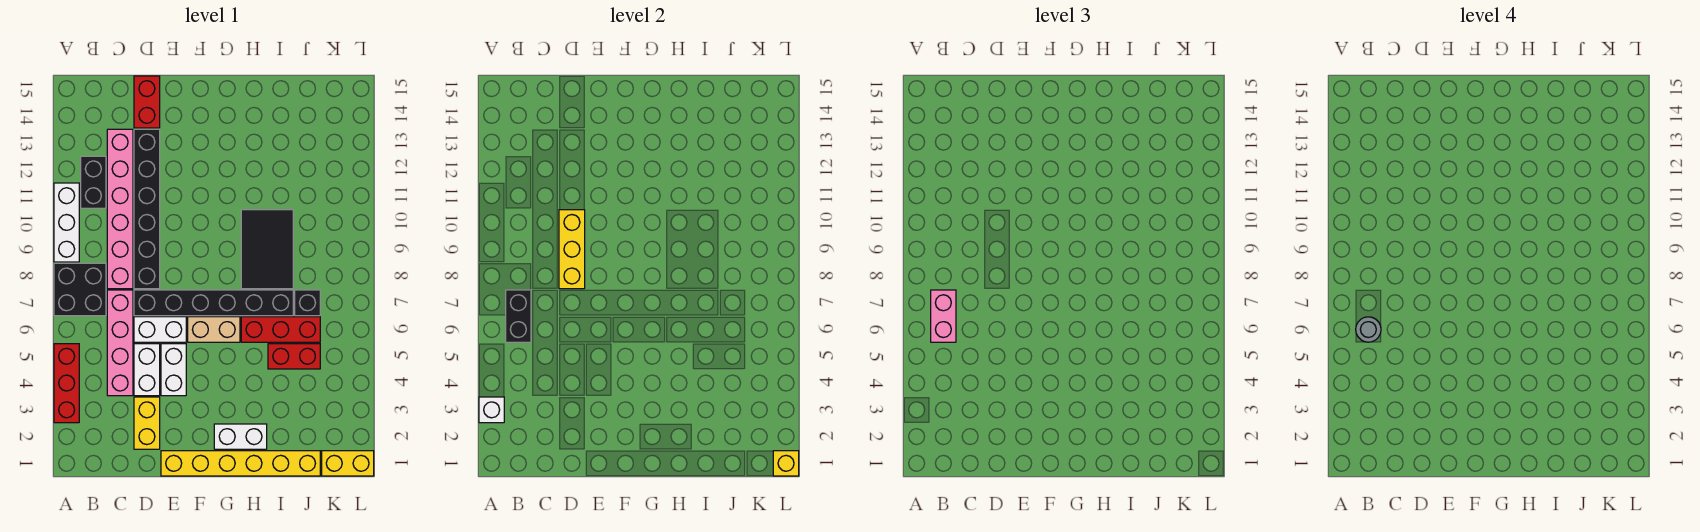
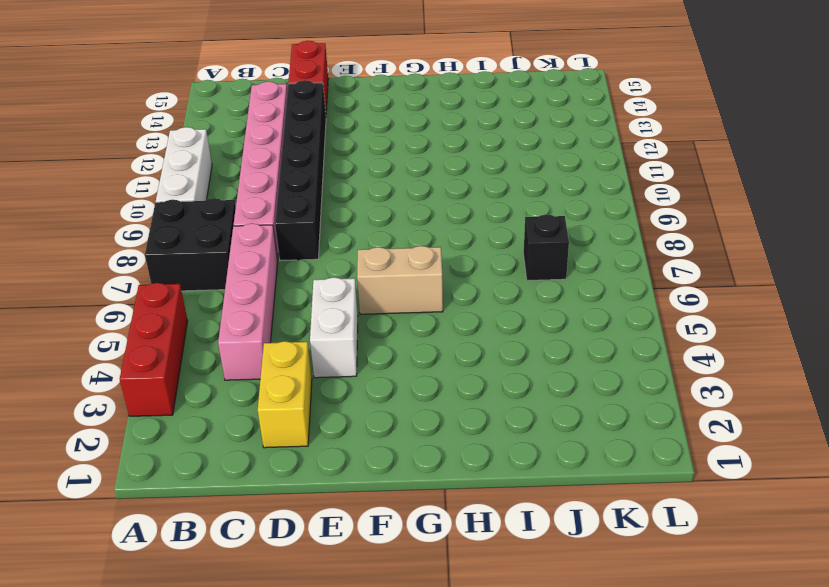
none -> black 1x2 brick [81,156,106,208]
none -> white 1x2 brick [134,344,160,396]
none -> white 1x2 brick [134,317,186,342]

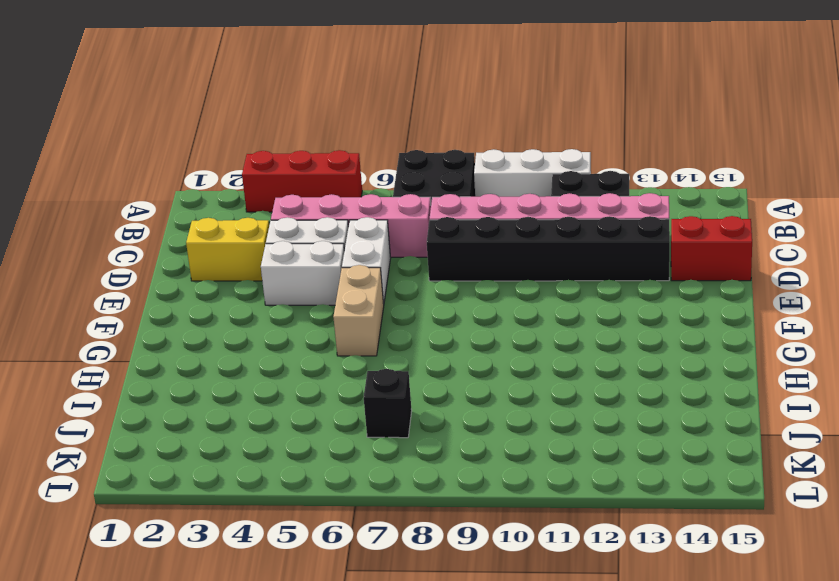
none -> black 1x6 brick [134,290,293,316]
none -> yellow 1x6 brick [161,451,320,476]
none -> white 1x2 brick [214,424,267,449]

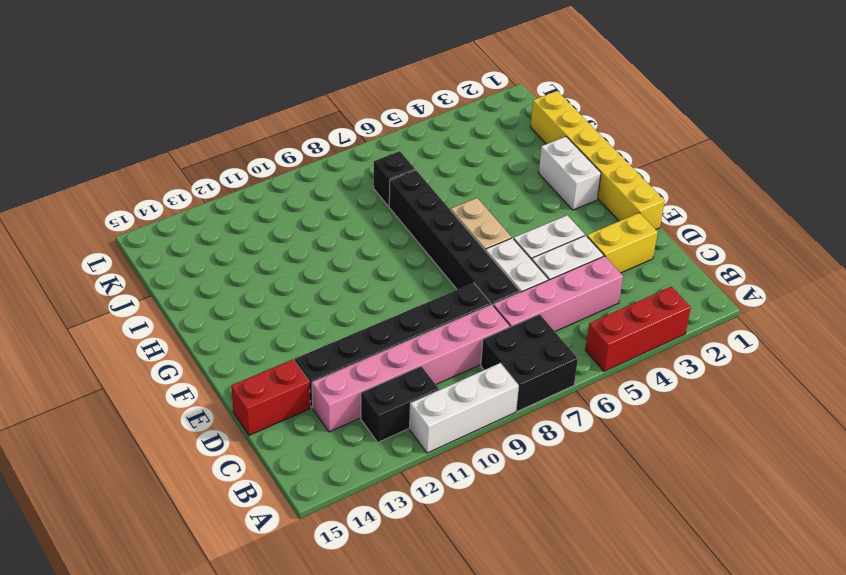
none -> red 1x3 brick [241,317,320,342]
none -> black 2x3 tile [241,210,293,289]
none -> red 1x2 brick [268,344,320,369]

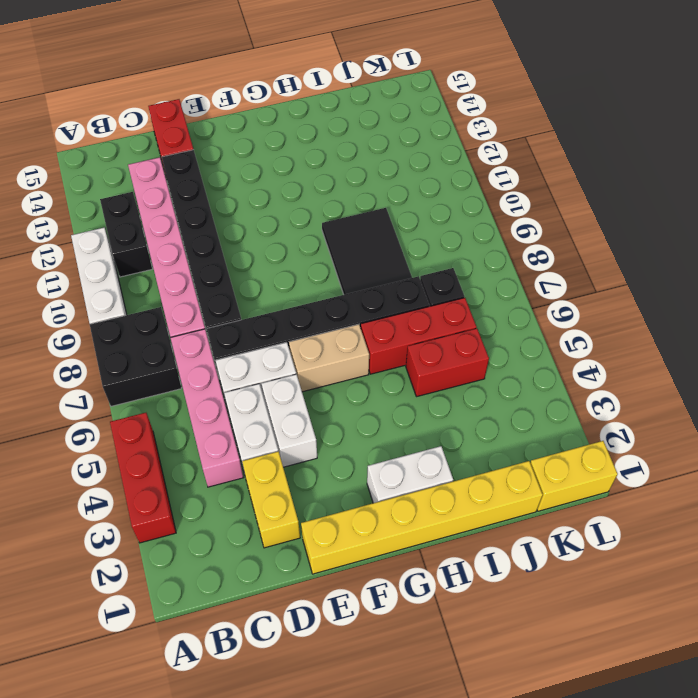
none -> white 1x1 brick [479,397,504,423]
none -> black 1x2 brick [506,290,531,342]
none -> yellow 1x3 brick [559,210,585,289]

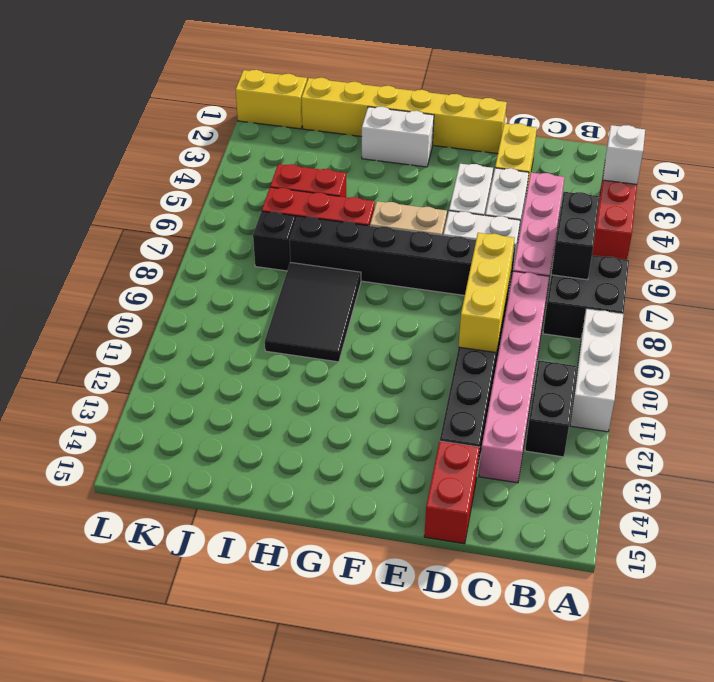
none -> yellow 1x1 brick [773,451,799,476]
none -> pink 1x2 brick [931,290,956,342]
none -> grey 1x1 round brick [1356,317,1381,342]

